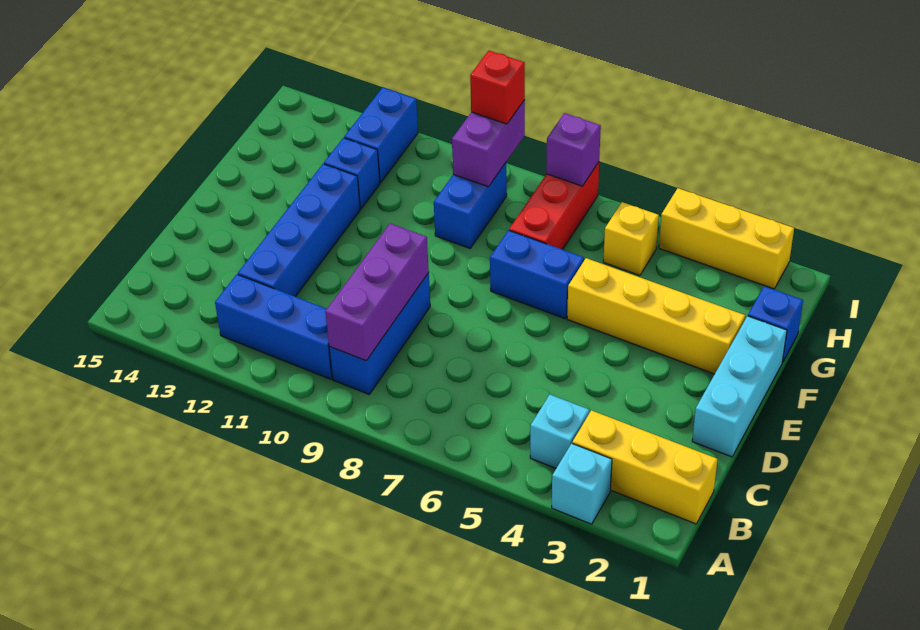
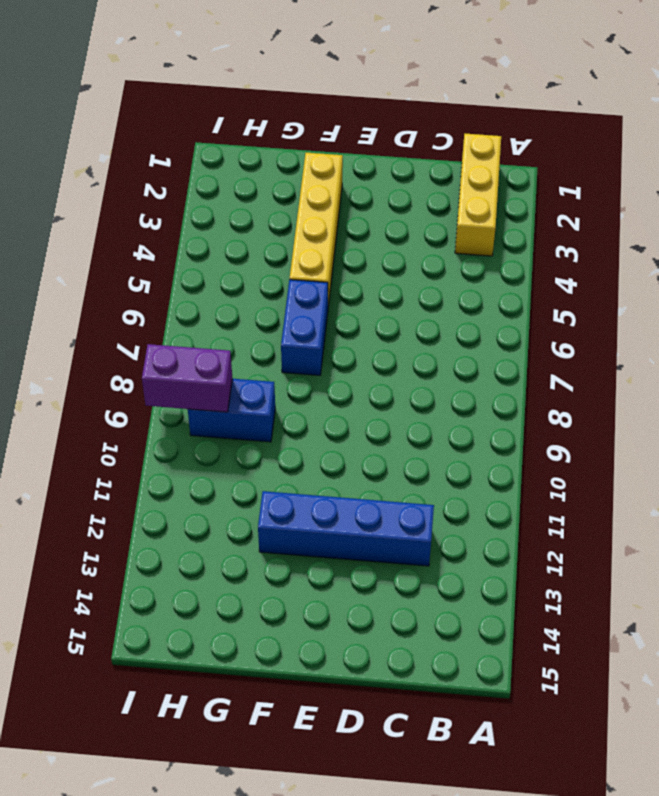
none -> cyan 1x1 brick [552,443,612,524]
none -> cyan 1x1 brick [530,394,589,468]
none -> blue 1x3 brick [329,273,430,394]

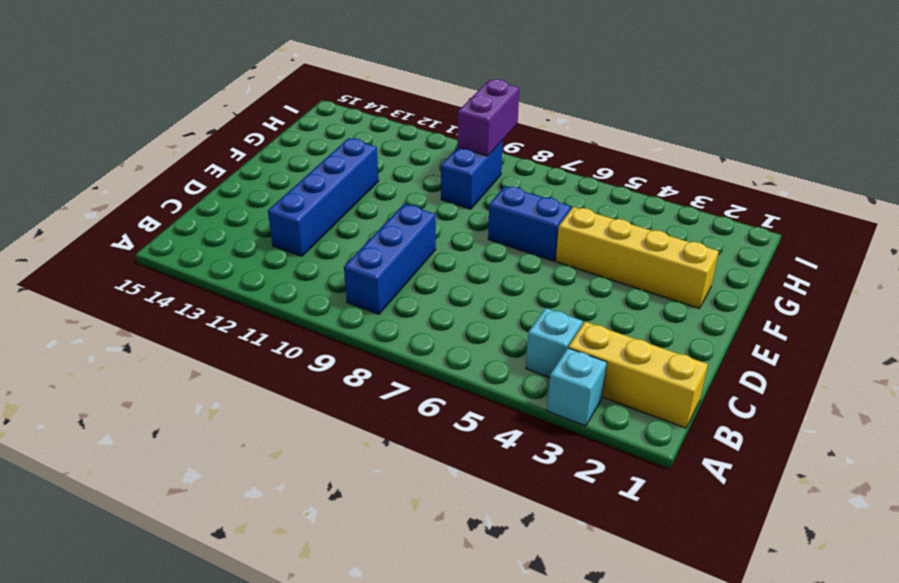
none -> blue 1x3 brick [215,274,333,379]
none -> cyan 1x3 brick [692,316,787,457]
none -> blue 1x1 brick [748,286,803,362]

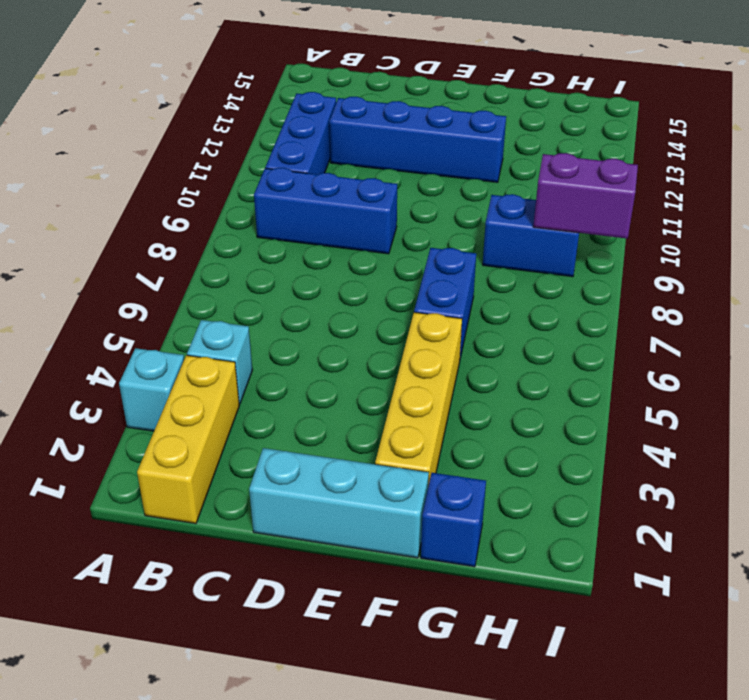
none -> red 1x3 brick [509,162,599,250]
none -> blue 1x1 brick [324,138,380,209]
none -> yellow 1x1 brick [603,202,659,275]

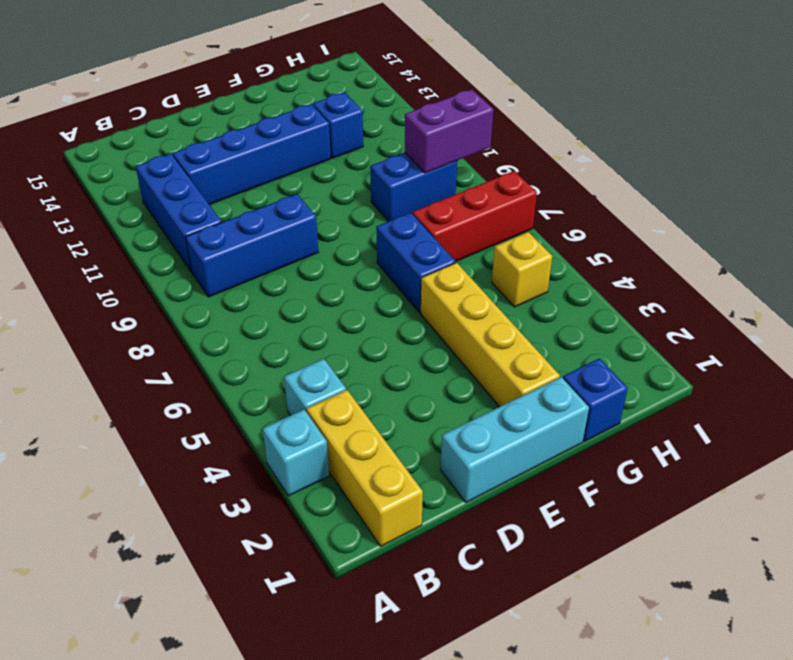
none -> blue 1x2 brick [344,88,418,183]
none -> yellow 1x3 brick [659,188,794,289]
none -> purple 1x3 brick [325,224,429,361]

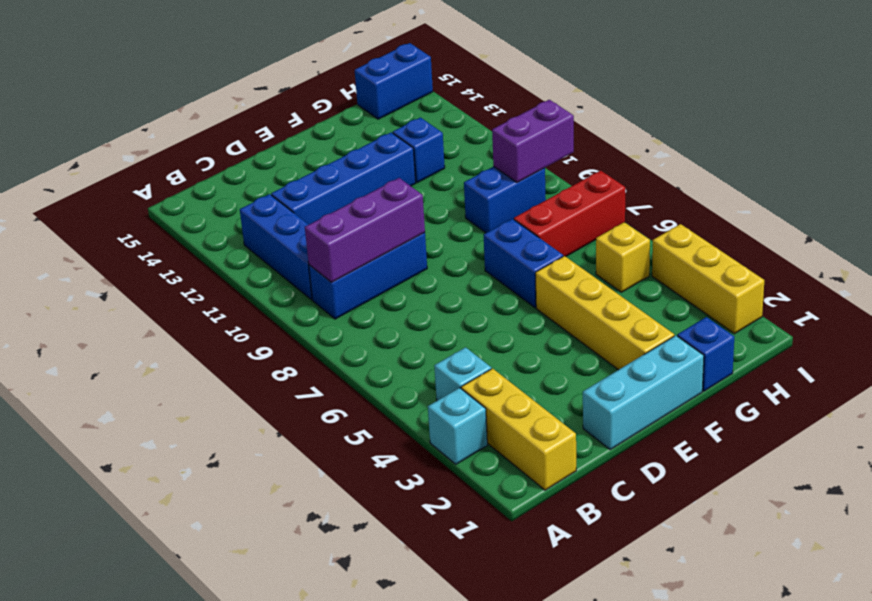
blue 1x2 brick [355,43,433,119] -> blue 1x2 brick moved to [344,88,418,183]
none -> purple 1x1 brick [546,113,601,186]
none -> red 1x1 brick [470,51,525,124]

